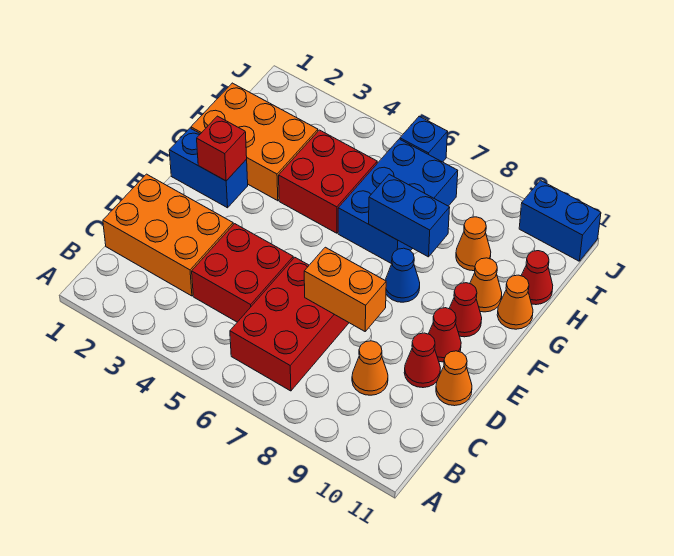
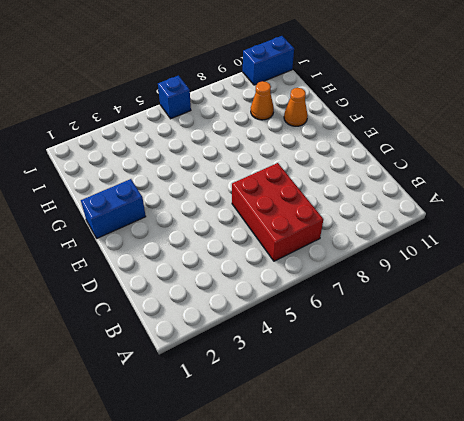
none -> orange 2x3 brick [103,174,233,296]
none -> red 2x2 brick [192,224,293,322]
none -> orange 1x1 cone [352,341,388,395]

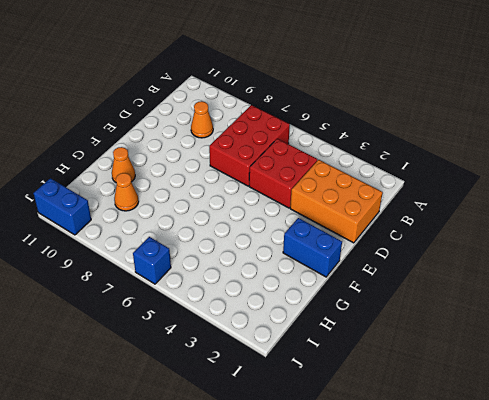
none -> red 1x1 cone [404,333,440,388]
none -> orange 1x1 cone [436,351,472,406]
none -> red 1x1 cone [429,308,461,362]

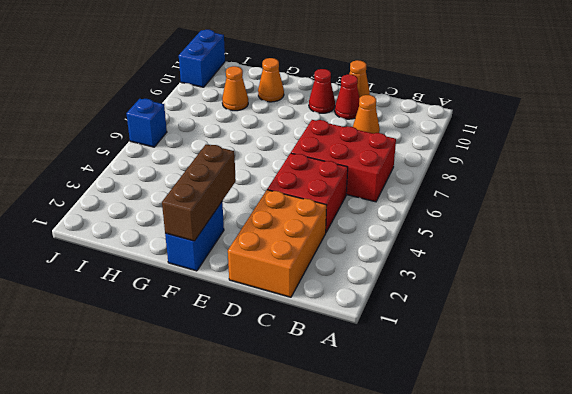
brown 1x3 brick [162,144,236,241] -> red 1x1 brick [197,116,247,181]
none -> blue 1x1 cone [385,248,420,302]
none -> red 1x1 cone [449,283,482,337]
none -> orange 2x3 brick [191,83,318,201]

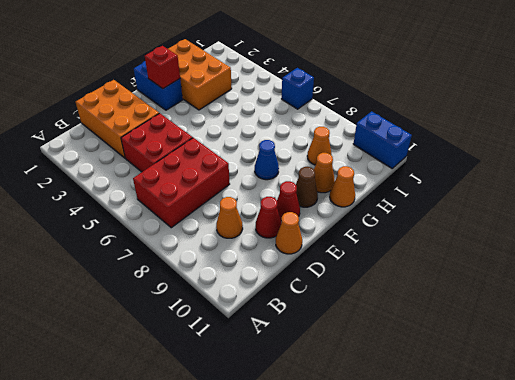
brown 1x1 cone [296,167,318,207] -> red 1x1 cone [449,283,482,337]
none -> red 2x2 brick [279,130,377,233]
none -> blue 2x3 brick [338,139,458,264]
none -> red 1x1 cone [521,251,553,305]

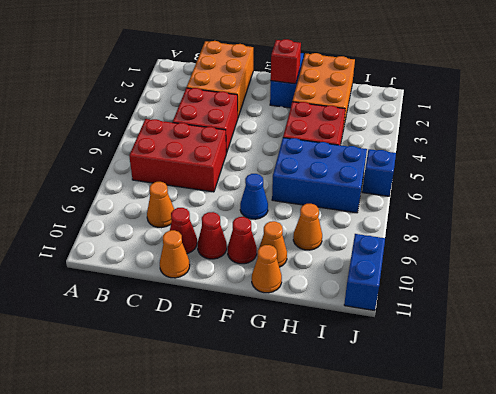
none -> red 1x1 cone [521,251,553,305]
none -> orange 1x2 brick [304,247,386,331]
none -> blue 1x2 brick [369,174,450,257]

